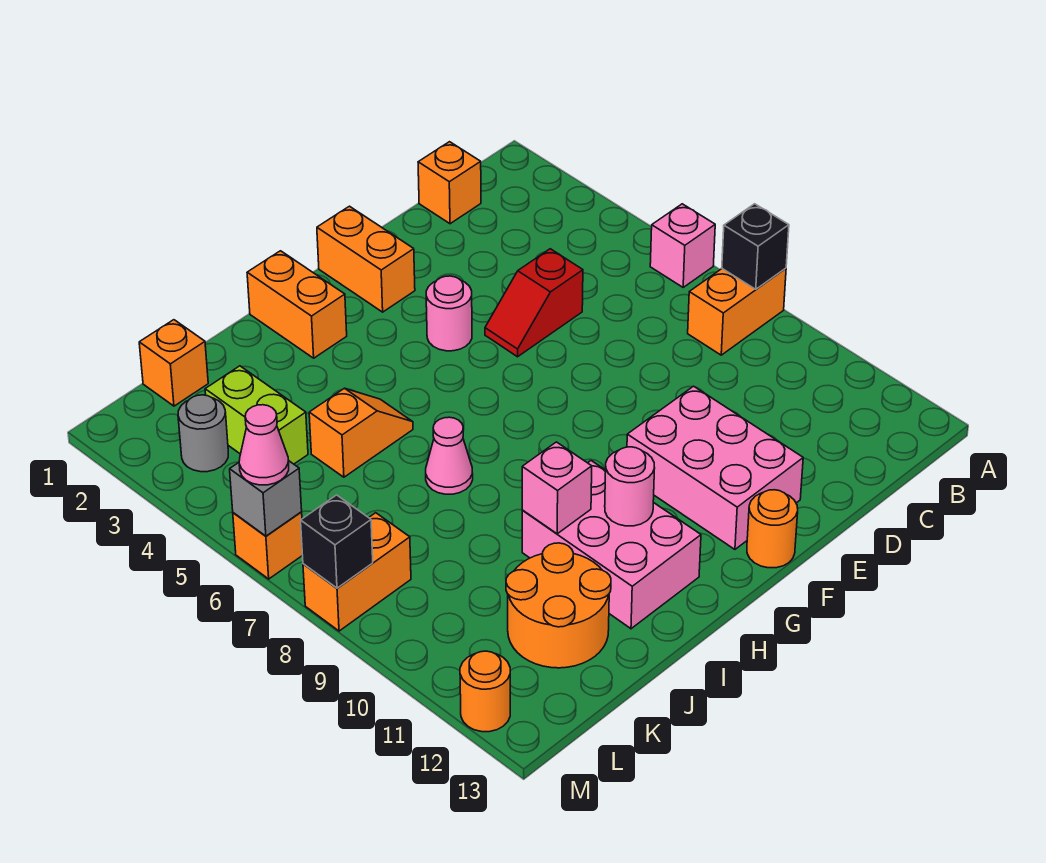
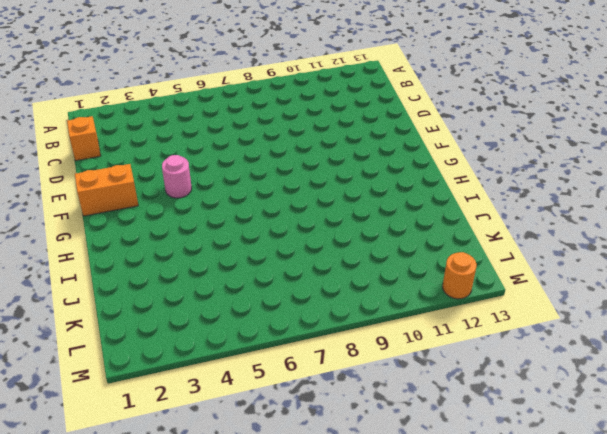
none -> pink 1x1 brick [650,204,715,287]
none -> orange 1x2 brick [688,268,786,355]
none -> red 1x2 slope [485,249,583,357]

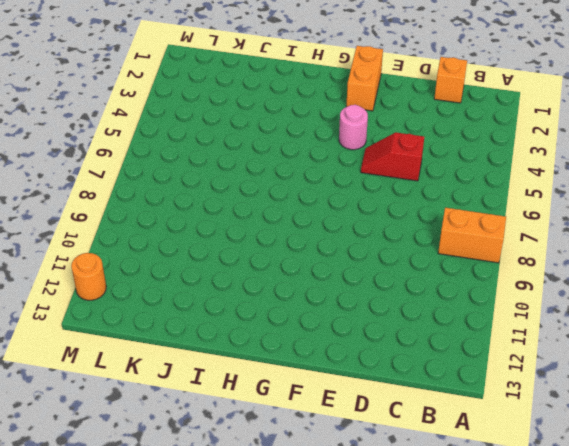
none -> pink 1x1 brick [650,204,715,287]
none -> pink 2x3 brick [627,386,803,549]
none -> orange 1x1 round brick [747,490,798,568]

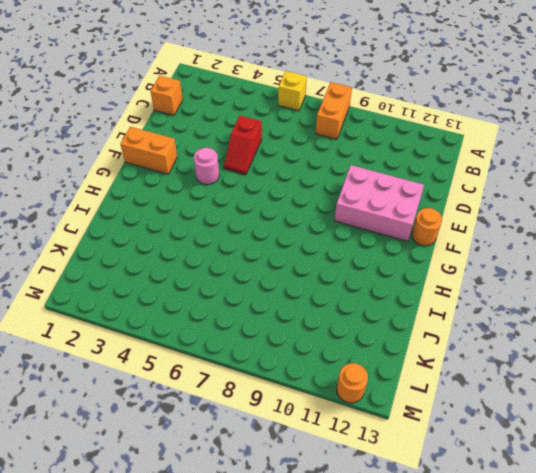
yellow 1x1 brick [278,71,307,111] -> pink 1x1 brick [650,204,715,287]
none -> orange 1x2 brick [247,251,347,358]
none -> pink 2x3 brick [522,461,701,629]
none -> orange 1x2 slope [309,388,413,477]

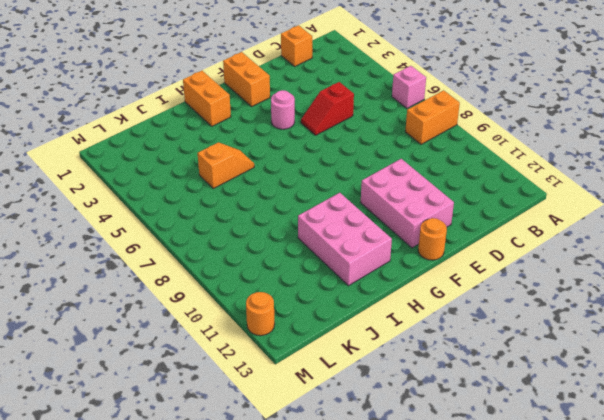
none -> pink 1x1 cone [426,417,473,494]
none -> orange 2x2 round brick [506,543,611,668]
none -> orange 1x1 brick [139,320,208,406]

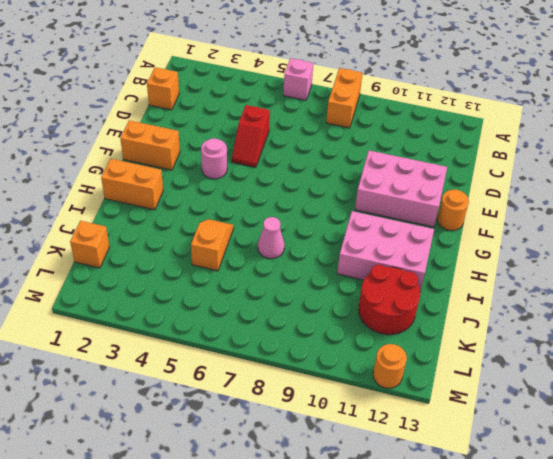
red 2x2 round brick [359,265,420,335] -> orange 2x2 round brick [506,543,611,668]
none -> lime 1x2 brick [205,366,308,464]
none -> grey 1x1 round brick [178,395,228,472]
none -> orange 1x2 brick [303,513,411,631]

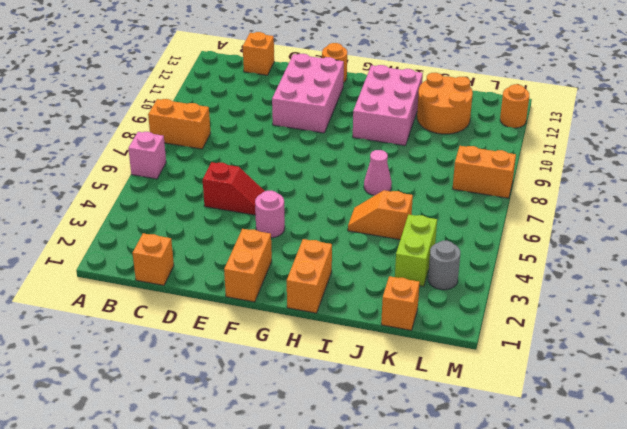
orange 1x1 brick [243,32,274,75] -> orange 1x1 brick moved to [233,512,302,579]
none -> black 1x1 brick [722,204,789,289]
none -> pink 1x1 round brick [605,447,655,526]
none -> pink 1x1 brick [522,442,592,534]

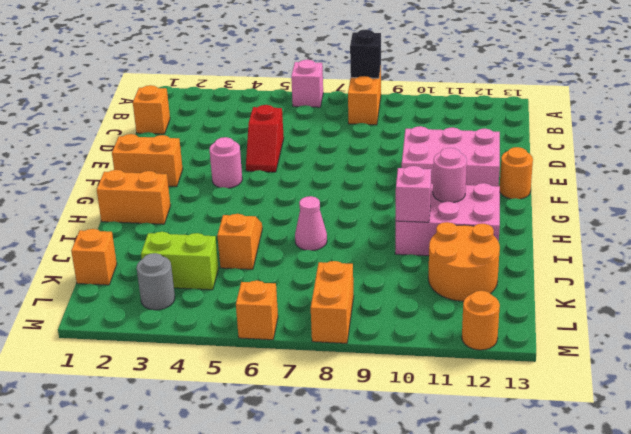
none -> grey 1x1 brick [230,461,302,536]
none -> black 1x1 brick [301,495,373,588]
none -> pink 1x1 cone [239,405,289,485]

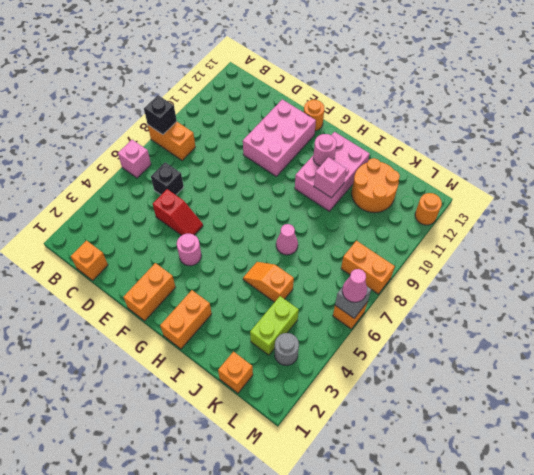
black 1x1 brick [151,162,184,195] -> black 1x1 brick moved to [301,495,373,588]

